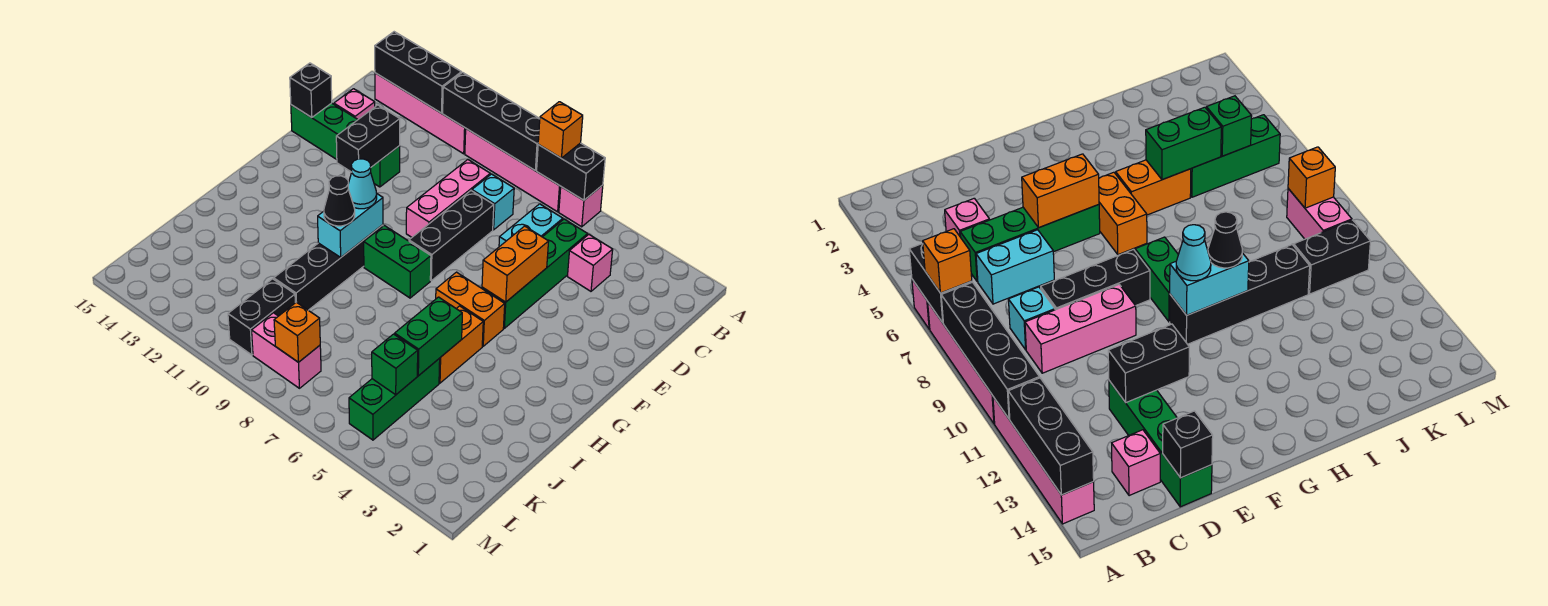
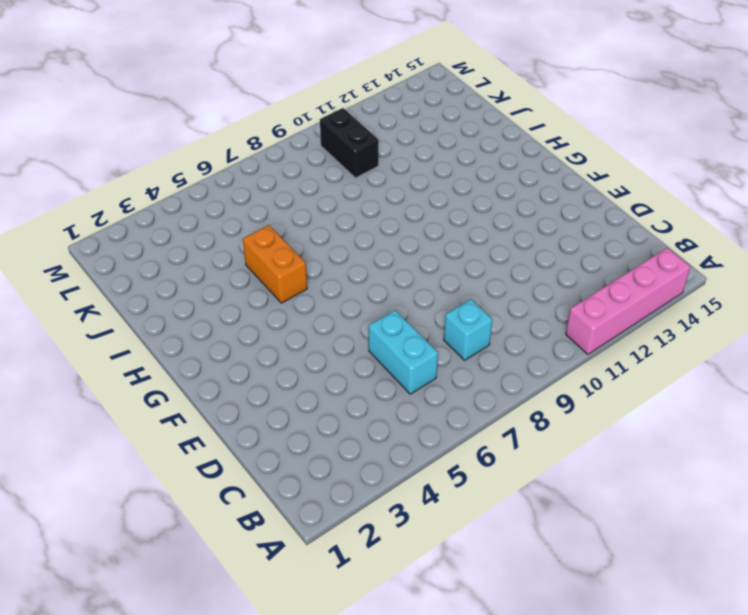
none -> pink 1x1 brick [559,185,603,227]
none -> pink 1x4 brick [465,129,561,212]
none -> pink 1x1 brick [568,235,613,291]
none -> green 1x4 brick [482,219,588,328]

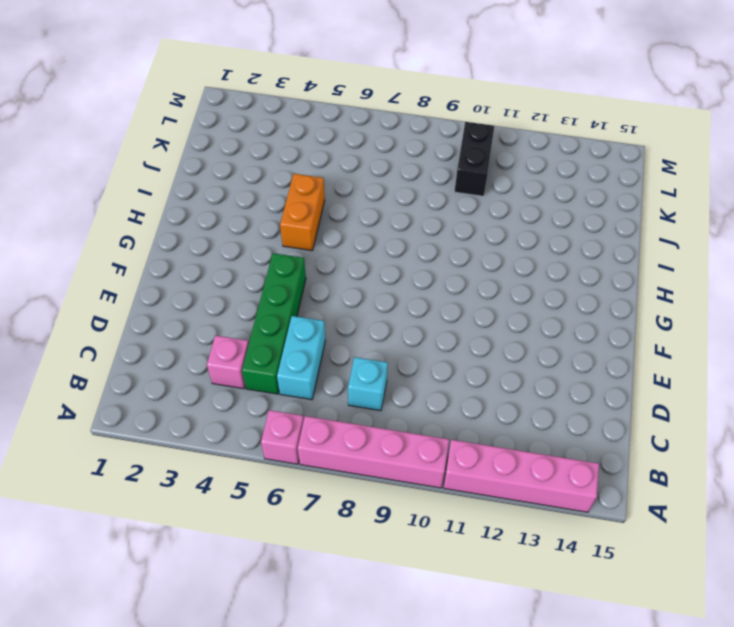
none -> pink 1x3 brick [406,160,490,237]
none -> pink 1x1 brick [334,89,375,119]
none -> black 1x3 brick [409,191,494,281]
none -> green 1x4 brick [291,103,400,187]

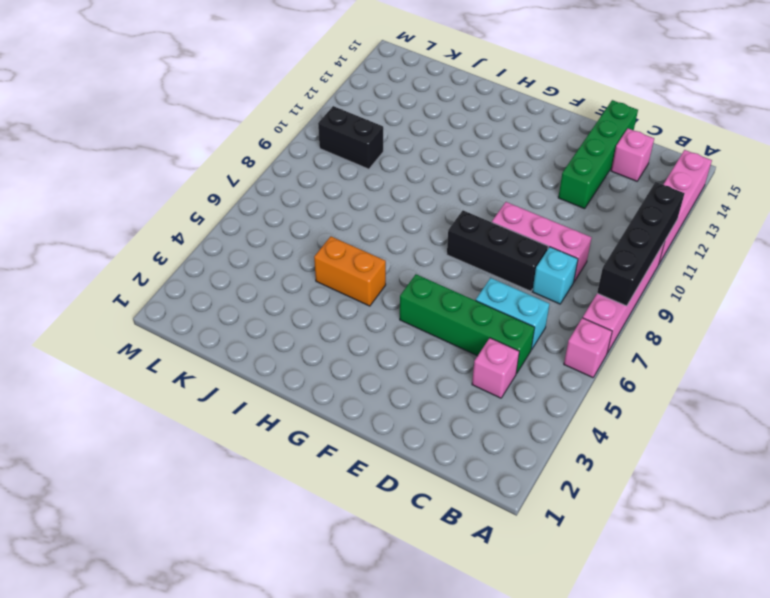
none -> orange 1x2 brick [436,272,505,346]
none -> green 1x2 brick [364,225,431,298]
none -> black 1x4 brick [274,225,383,310]
none -> green 1x3 brick [349,359,440,440]

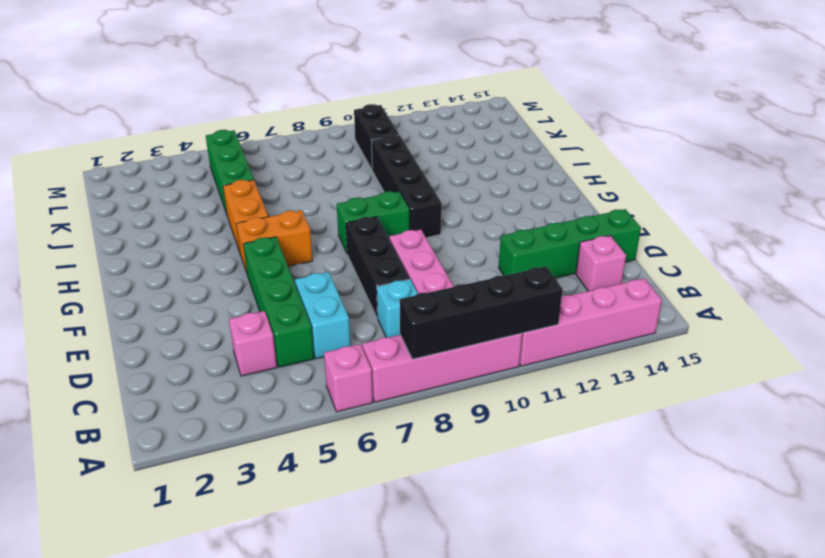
none -> pink 1x2 brick [252,313,321,388]
none -> black 1x2 brick [537,143,605,200]
none -> black 1x3 brick [375,32,461,113]
none -> black 1x2 brick [336,105,400,172]

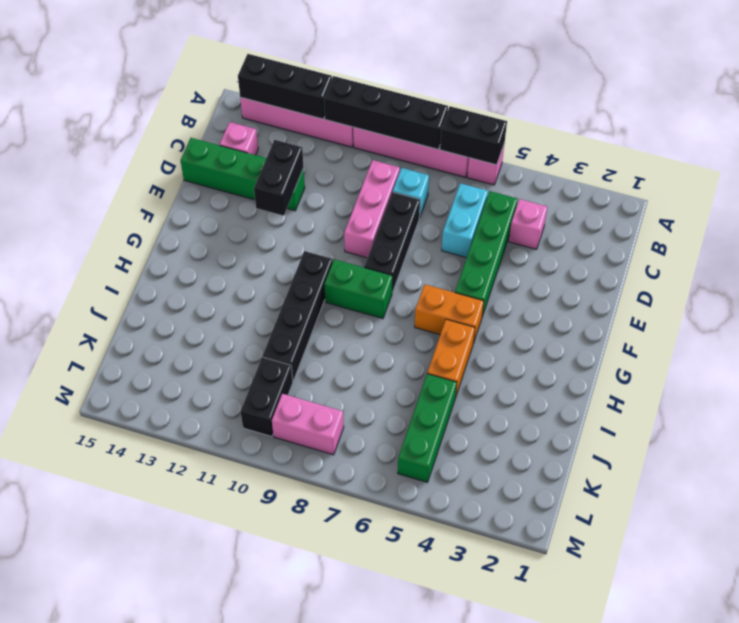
none -> black 1x1 brick [290,63,332,118]
none -> orange 1x2 brick [482,226,549,302]
none -> cyan 1x2 brick [318,194,383,257]
none -> green 1x2 brick [395,297,462,376]

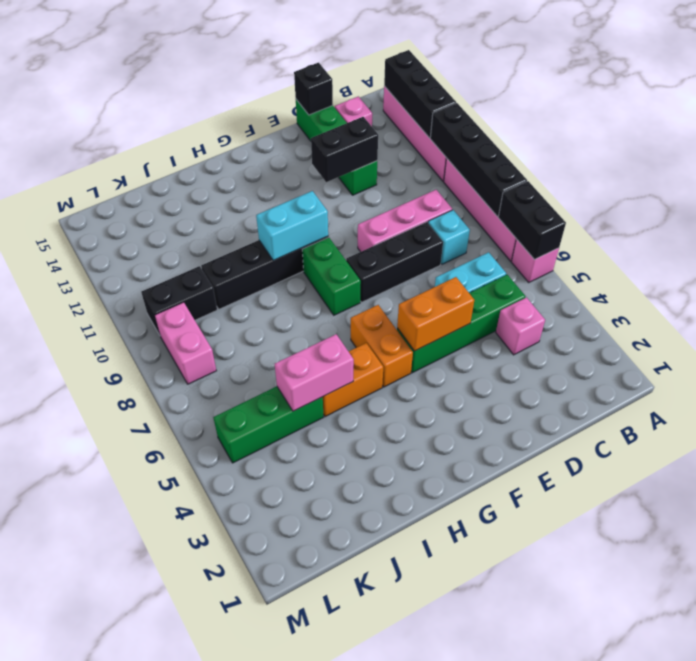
pink 1x2 brick [275,334,354,411] -> green 1x2 brick [395,297,462,376]
none -> green 1x1 brick [372,334,418,395]
none -> orange 1x1 brick [274,302,320,362]
none -> orange 1x1 brick [538,102,583,158]
none -> cyan 1x1 cone [348,159,377,209]

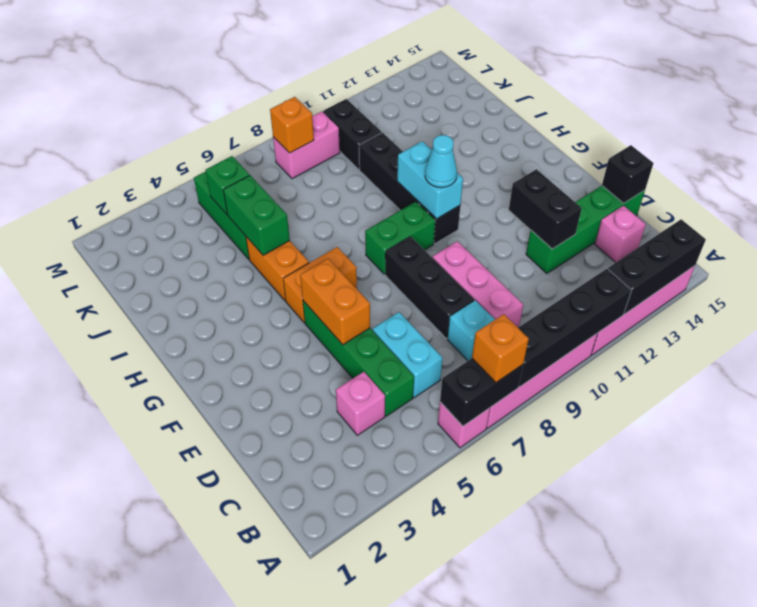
none -> black 1x1 cone [324,176,355,226]

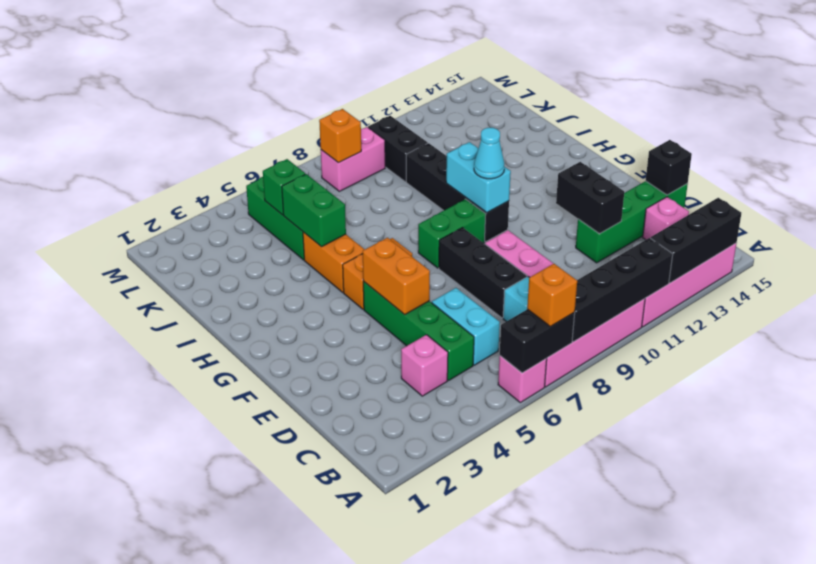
none -> black 1x1 cone [324,176,355,226]

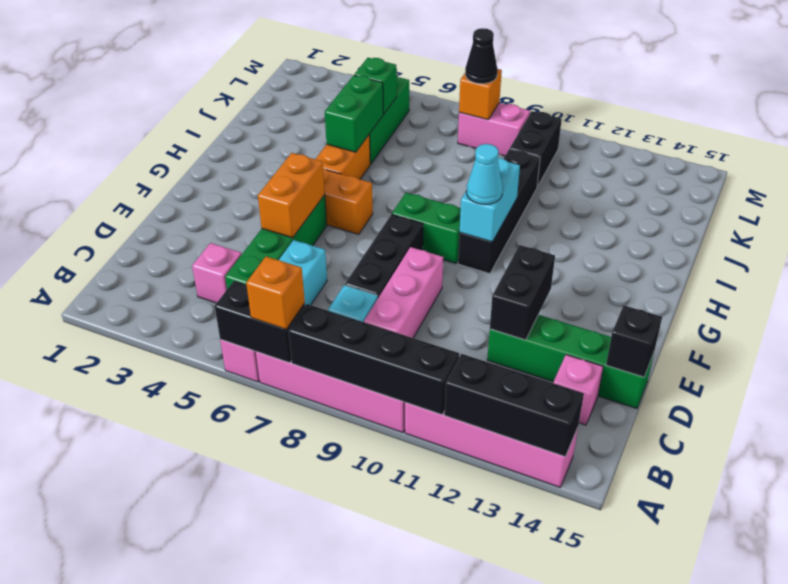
black 1x1 cone [465,28,498,84] -> black 1x1 cone moved to [324,176,355,226]

